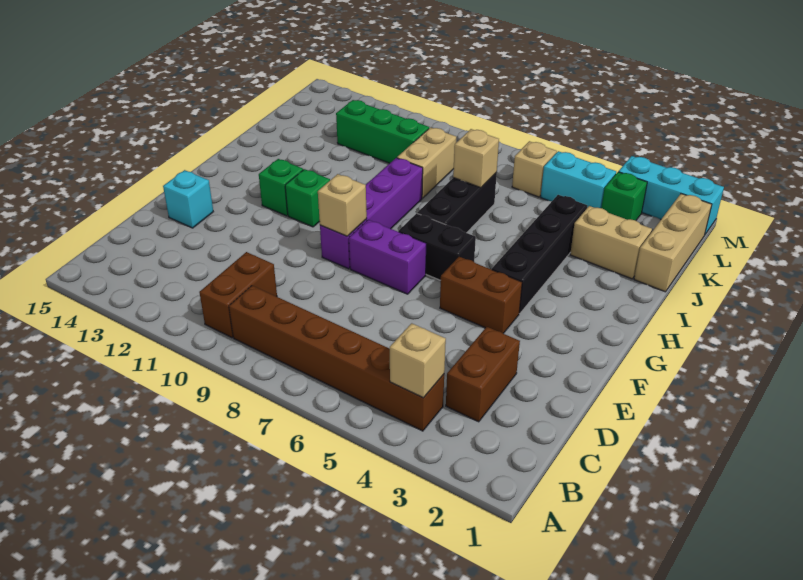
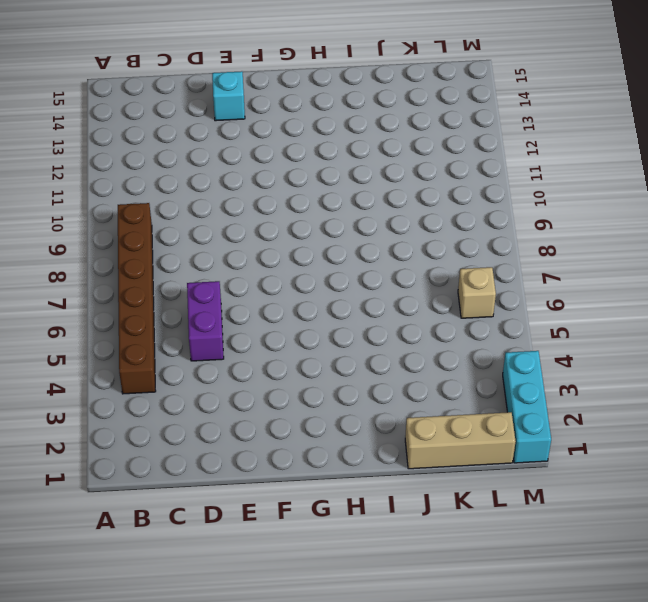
purple 1x2 brick [187,281,224,361] -> purple 1x2 brick moved to [349,220,426,294]
none -> brown 1x2 brick [199,252,277,338]
none -> brown 1x2 brick [446,327,520,422]
none -> brown 1x2 brick [440,257,522,334]

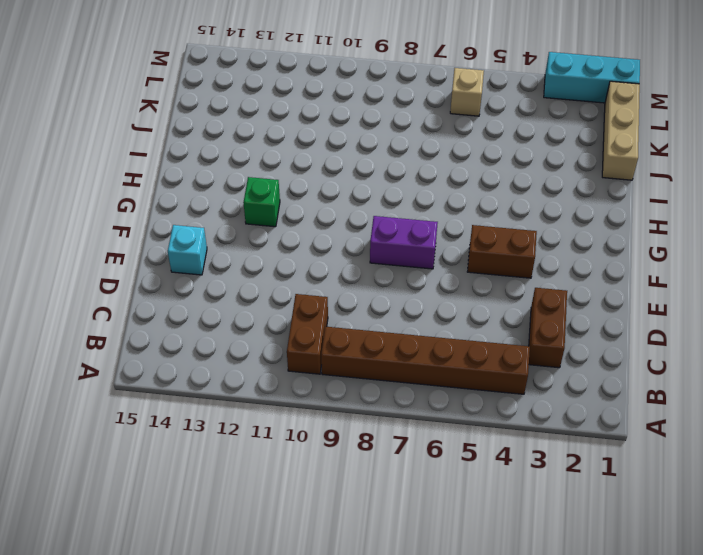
none -> purple 1x4 brick [320,158,423,269]
none -> black 1x4 brick [492,195,587,314]
none -> black 1x2 brick [399,213,476,280]

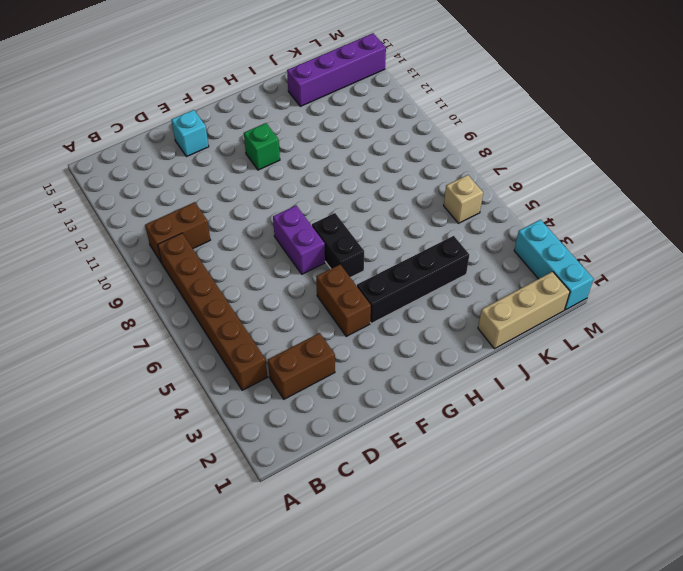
purple 1x4 brick [287,33,386,106] -> purple 1x4 brick moved to [320,158,423,269]
none -> green 1x1 brick [285,169,330,227]
none -> black 1x3 brick [417,173,497,233]
none -> tan 1x2 brick [570,206,652,279]

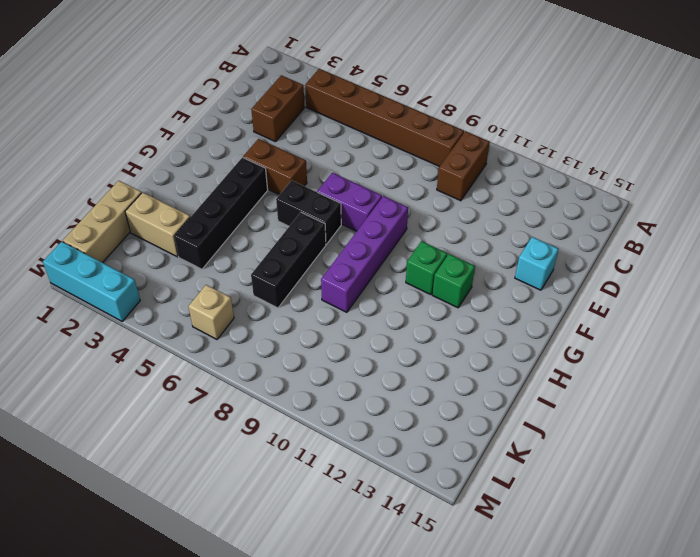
none -> tan 1x2 brick [397,127,456,198]
none -> green 1x3 brick [336,100,429,163]
none -> green 1x1 brick [601,172,647,221]

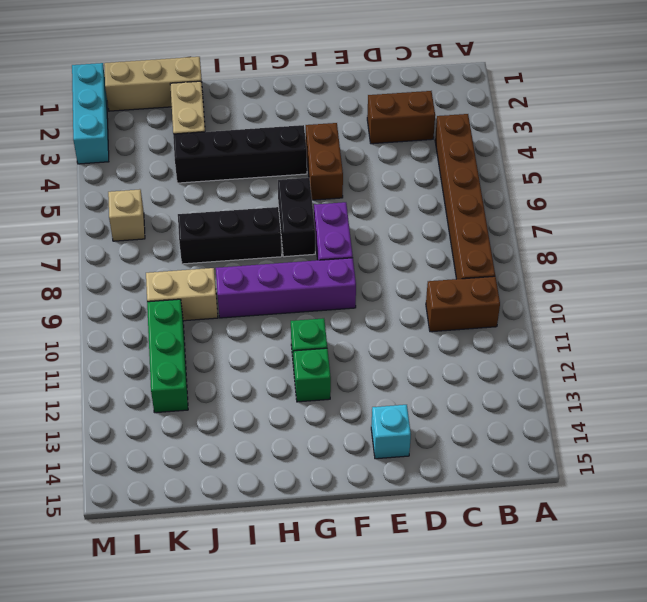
none -> green 1x1 brick [601,172,647,221]
none -> cyan 1x2 brick [541,151,616,208]
none -> tan 1x1 brick [390,323,446,398]

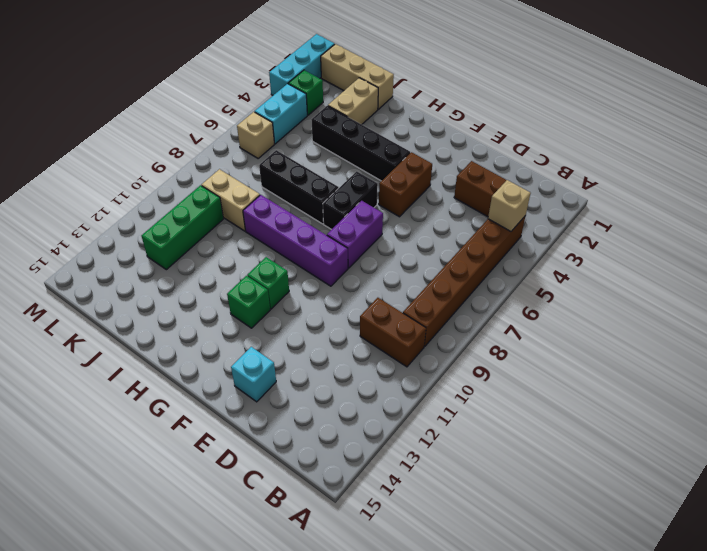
none -> tan 1x1 brick [318,174,367,236]
none -> tan 1x1 brick [453,129,499,188]

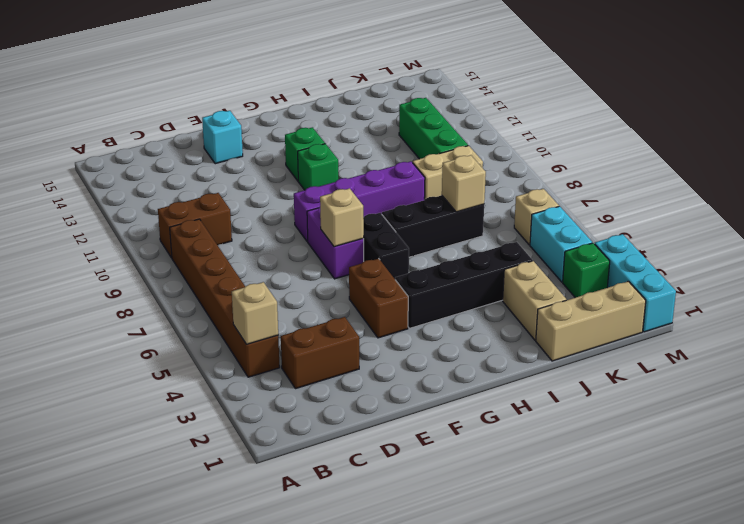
tan 1x1 brick [320,188,364,247] -> tan 1x1 brick moved to [318,174,367,236]

